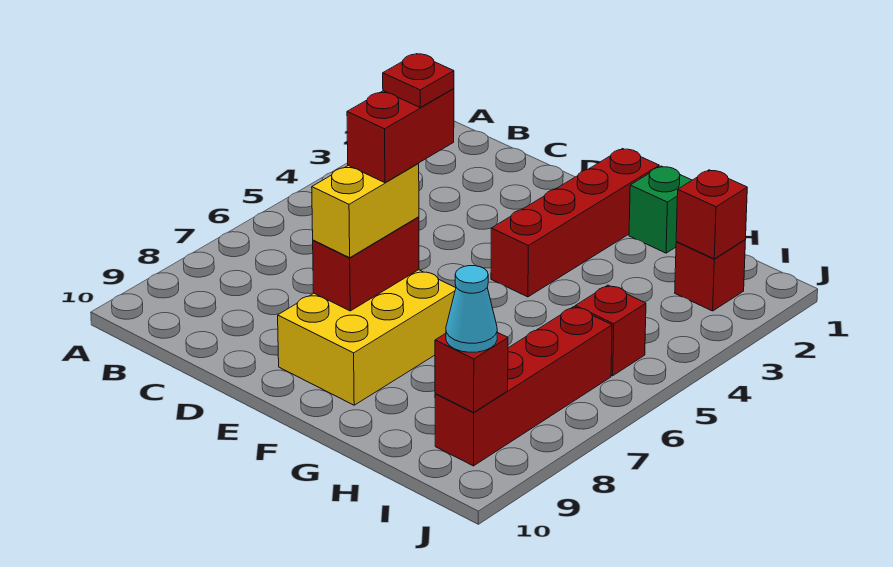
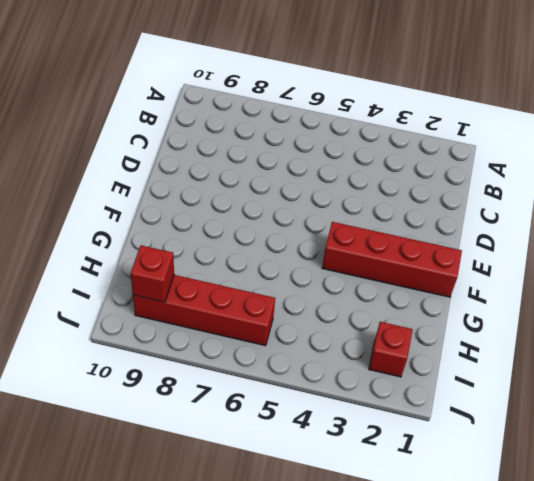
none -> yellow 2x3 brick [278,270,456,405]
none -> green 1x1 brick [629,166,692,253]
none -> red 1x1 brick [575,285,646,376]

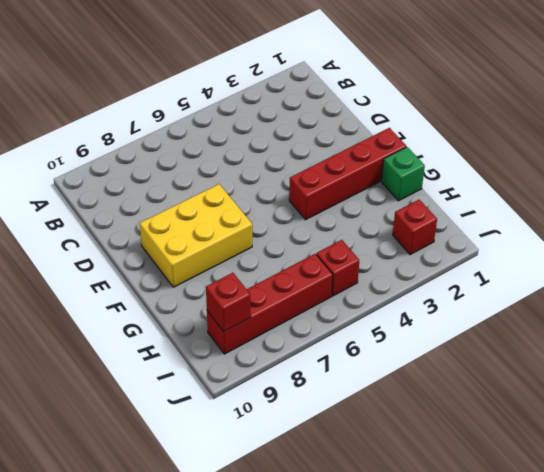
none -> red 1x2 brick [313,217,419,311]
none -> red 1x1 brick [676,170,747,259]
none -> yellow 1x2 brick [312,164,419,258]

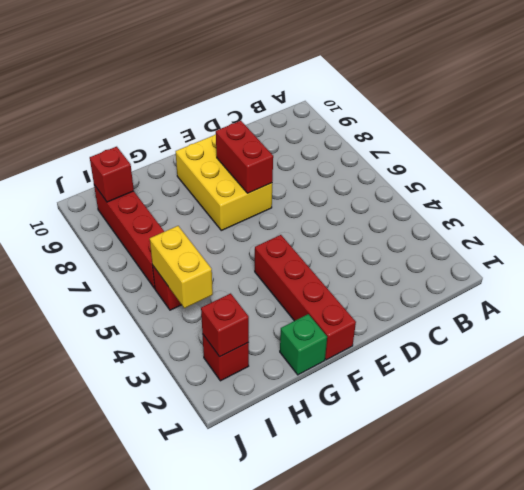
yellow 1x2 brick [150,226,213,308] -> yellow 1x2 brick moved to [312,164,419,258]
none -> cyan 1x1 cone [446,266,497,352]
none -> red 1x2 brick [347,89,454,183]
none -> red 1x1 plate [383,54,454,107]

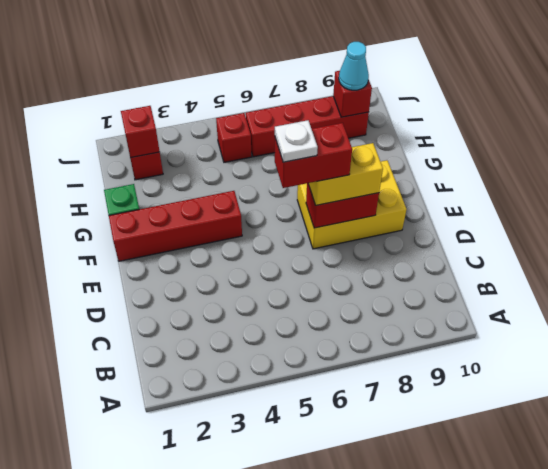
white 1x1 plate [275,120,318,162] -> red 1x1 plate [383,54,454,107]

